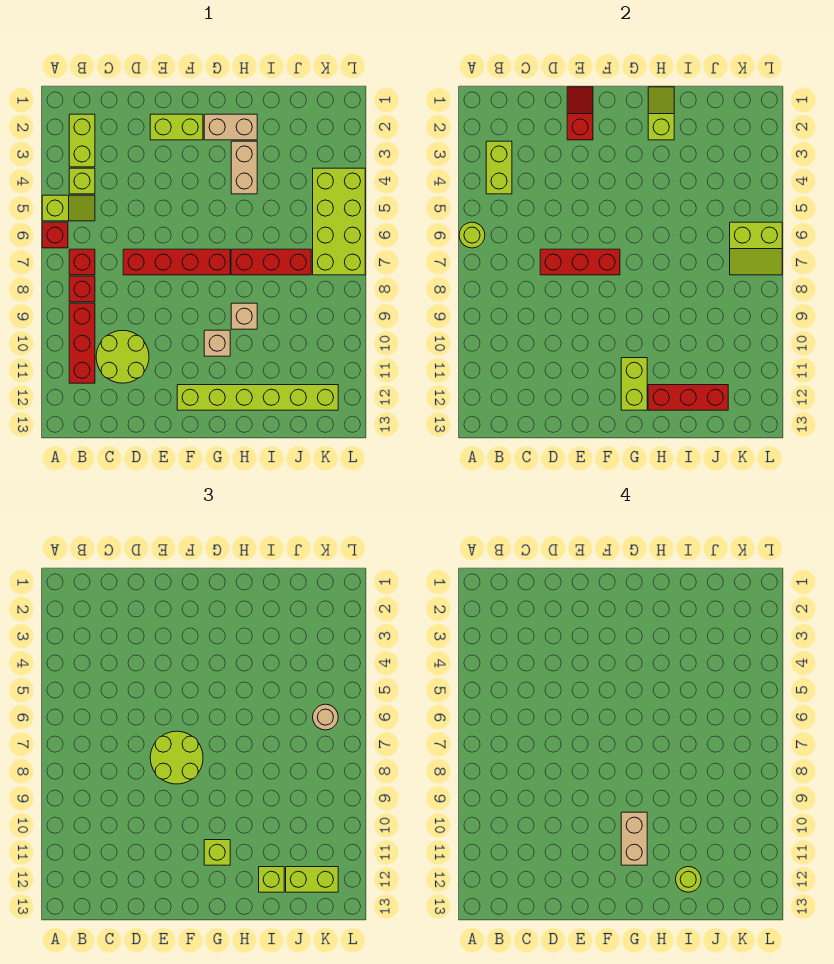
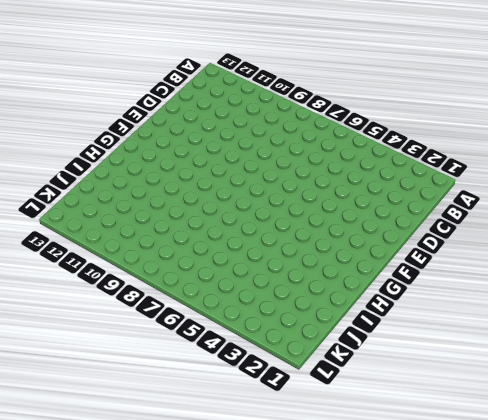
none -> lime 1x2 slope [42,195,95,221]
none -> red 1x1 brick [42,222,68,248]
none -> lime 1x2 brick [69,114,95,167]
none -> lime 1x1 brick [69,168,95,194]

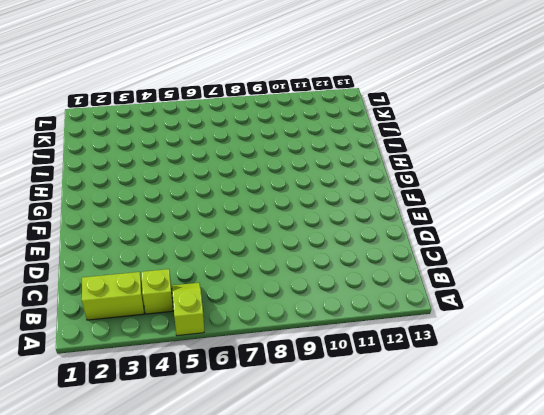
none -> red 1x1 brick [42,222,68,248]
none -> red 1x1 brick [69,249,95,275]
none -> red 1x1 brick [69,276,95,302]
none -> red 1x3 brick [69,303,95,383]

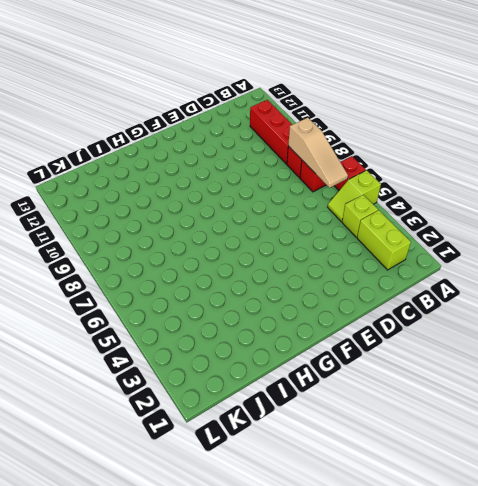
tan 1x3 slope [288,118,348,188] -> none
none -> lime 2x2 round brick [96,330,149,383]
none -> red 1x4 brick [123,249,230,275]
none -> lime 1x2 brick [150,114,203,140]
none -> lime 1x6 brick [177,385,338,410]

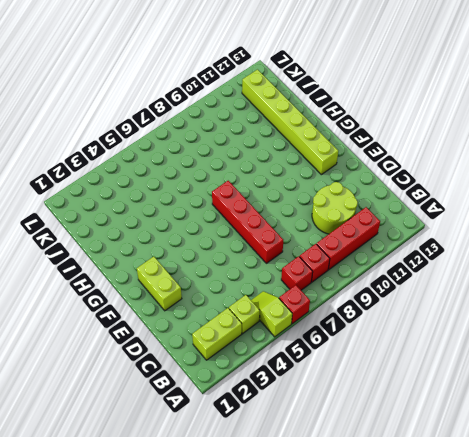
none -> tan 1x2 brick [204,114,257,140]
none -> tan 1x1 brick [204,330,230,356]
none -> tan 1x2 brick [231,141,257,194]
none -> red 1x3 brick [231,249,311,275]

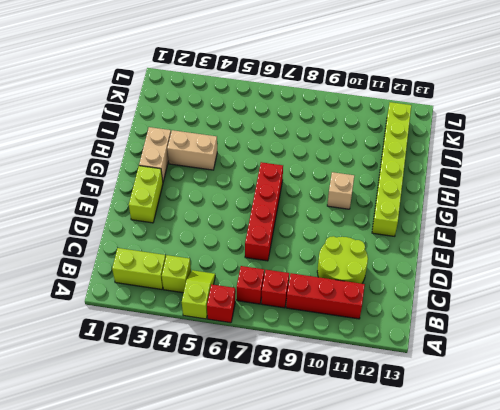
none -> red 1x3 brick [231,249,311,275]
none -> tan 1x1 brick [231,303,257,329]
none -> lime 2x4 brick [313,168,365,275]
none -> lime 1x1 round brick [459,222,485,248]

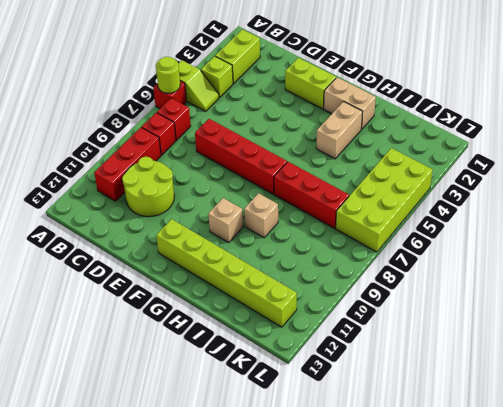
none -> lime 1x2 brick [486,141,512,194]
none -> red 1x3 brick [540,249,620,275]
none -> red 1x2 slope [567,87,593,140]
none -> lime 1x2 brick [621,358,647,410]

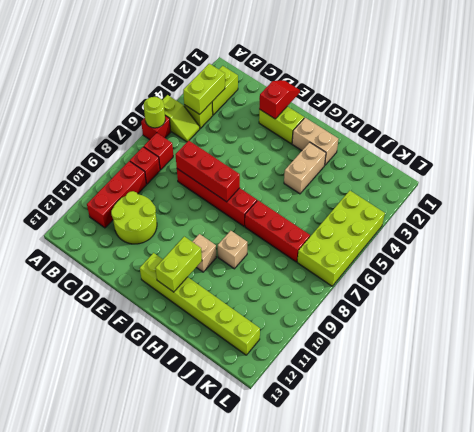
none -> lime 1x2 slope [648,87,674,140]
none -> red 1x3 brick [648,385,728,410]
none -> lime 2x2 slope [730,222,782,275]
none -> lime 2x2 round brick [150,731,203,784]

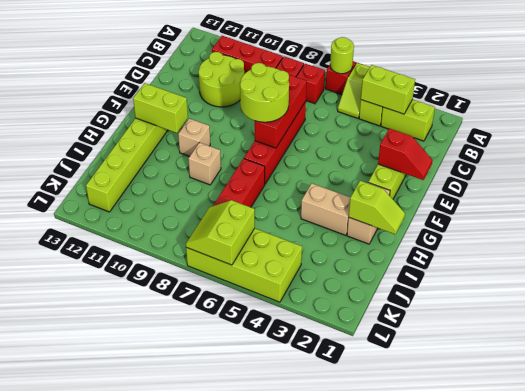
none -> red 1x3 brick [648,385,728,410]
none -> lime 1x1 brick [204,840,230,865]
none -> lime 1x1 brick [259,867,284,892]
none -> lime 1x2 brick [286,867,338,892]

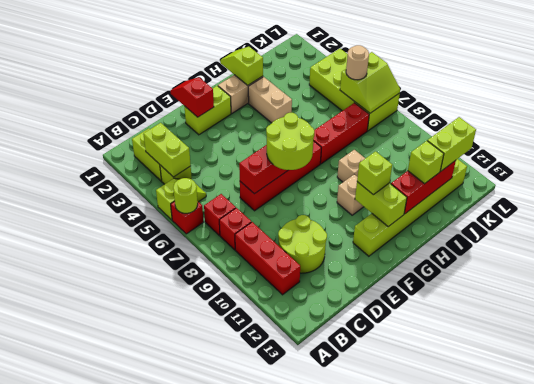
none -> tan 1x2 brick [621,812,647,865]
none -> lime 1x1 round brick [676,867,701,892]

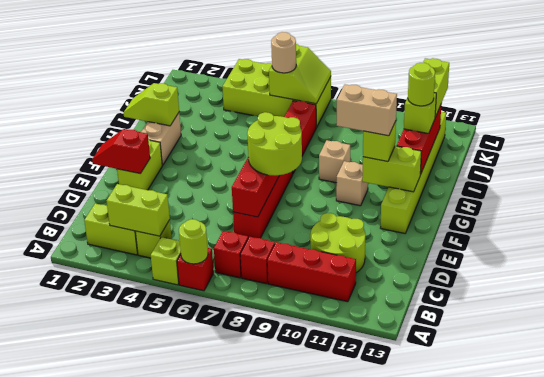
none -> tan 1x2 brick [231,141,257,194]

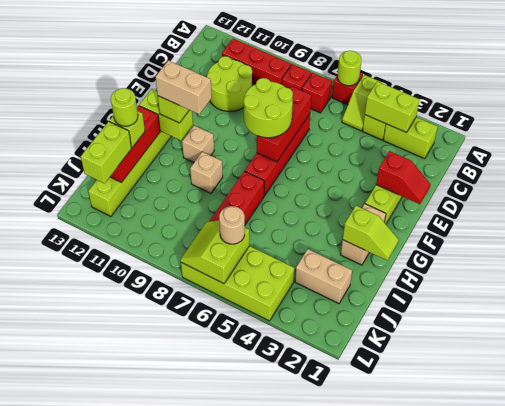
tan 1x2 brick [295,249,352,304] -> tan 1x2 brick moved to [231,141,257,194]

